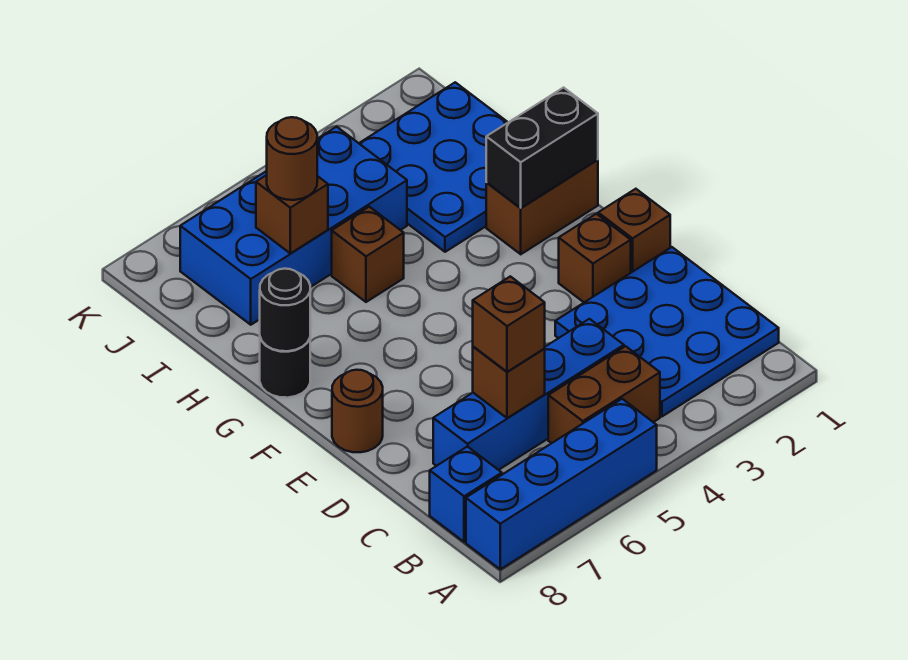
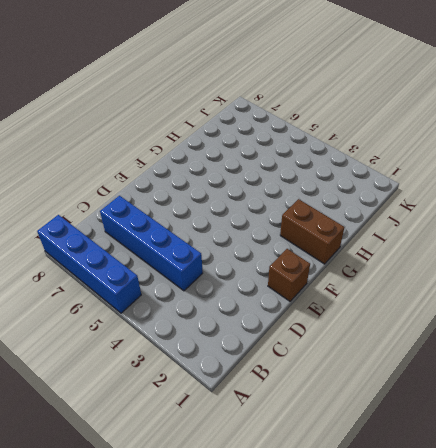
none -> blue 3x3 plate [555,247,779,417]
none -> brown 1x2 brick [548,346,660,443]
none -> blue 1x1 brick [430,446,502,542]

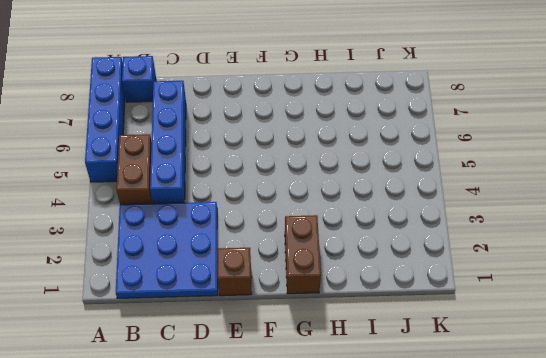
none -> brown 1x1 brick [559,214,631,302]
none -> brown 1x1 round brick [332,370,383,452]
none -> black 1x1 round brick [260,338,310,398]

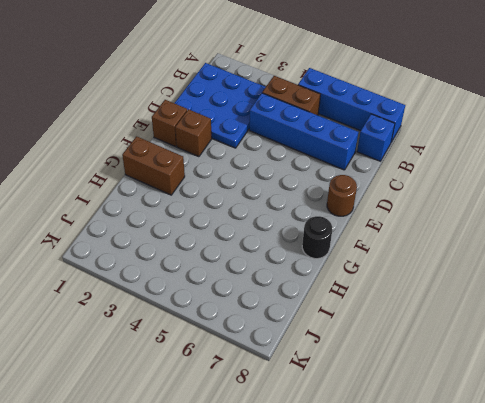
none -> blue 3x3 plate [359,82,508,252]
none -> brown 1x1 brick [332,207,404,302]
none -> blue 2x4 brick [180,127,407,325]

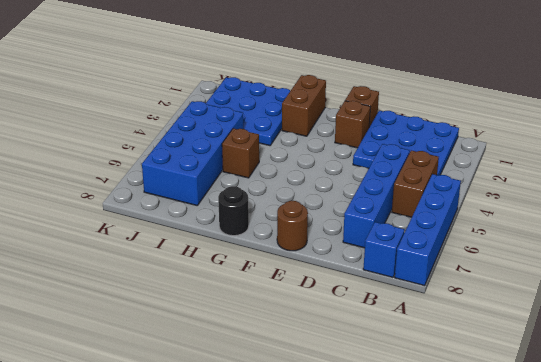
none -> brown 1x1 brick [473,347,545,418]
none -> black 1x2 brick [486,88,598,208]
none -> black 1x1 round brick [260,269,310,351]

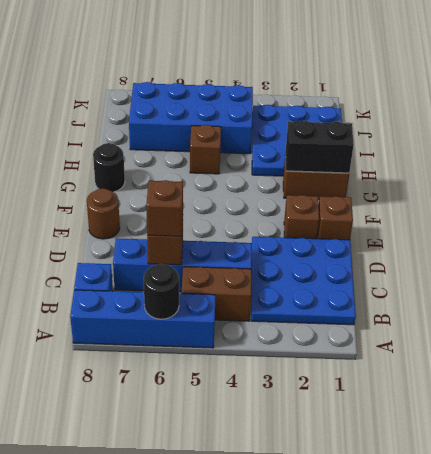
black 1x1 round brick [144,264,179,319] -> black 1x1 round brick moved to [260,269,310,351]
none -> brown 1x1 brick [256,175,328,253]
none -> brown 1x1 round brick [267,117,317,200]

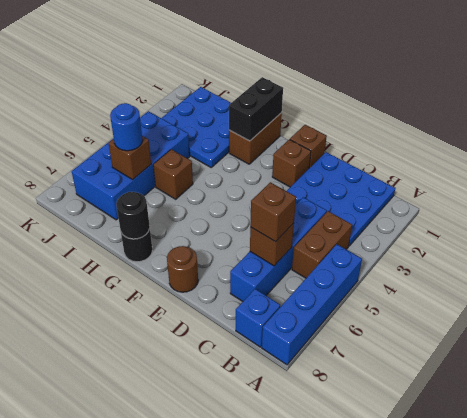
blue 1x1 round brick [110,103,143,151] -> brown 1x1 round brick [267,117,317,200]

